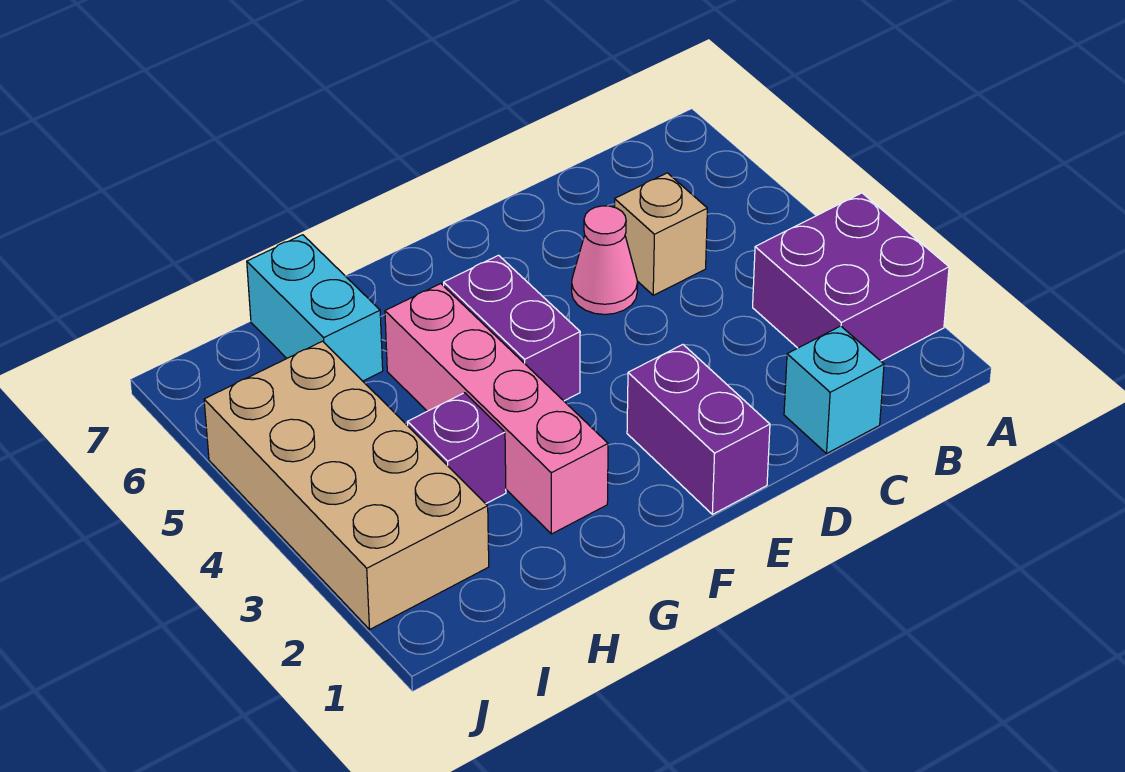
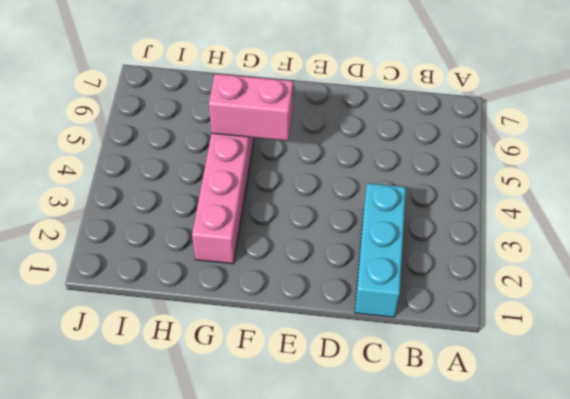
cyan 1x3 brick [355,183,406,317] -> cyan 1x1 brick [784,326,884,453]
pink 1x2 brick [209,74,293,141] -> none
none -> purple 2x2 brick [753,193,949,361]
none -> tan 1x1 brick [614,173,707,295]

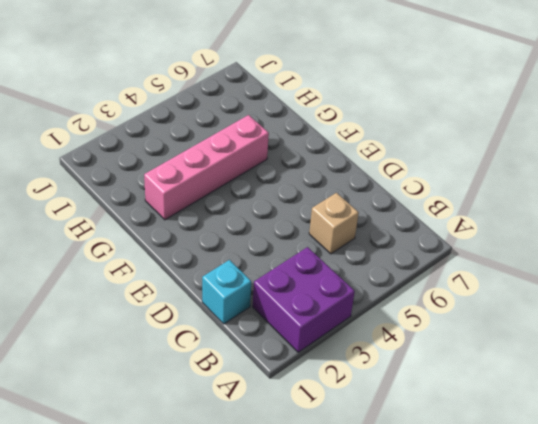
none -> pink 1x1 cone [572,206,638,314]
none -> purple 1x2 brick [627,345,770,514]

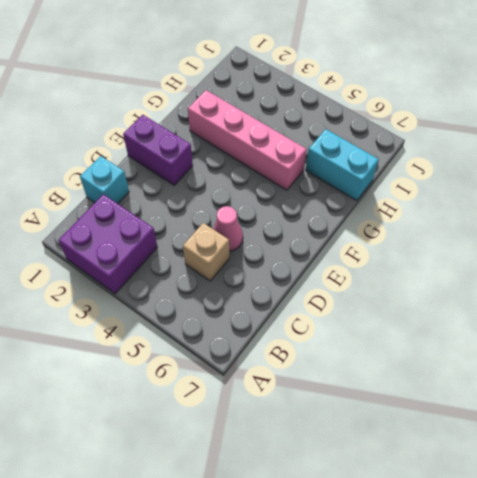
none -> purple 1x2 brick [444,255,580,401]
none -> purple 1x1 brick [408,393,506,504]

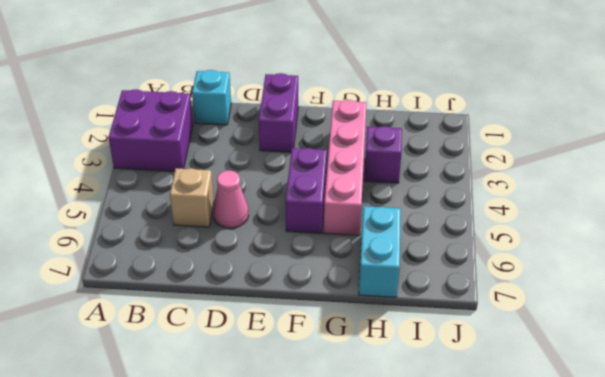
none -> tan 2x4 brick [204,341,489,629]

